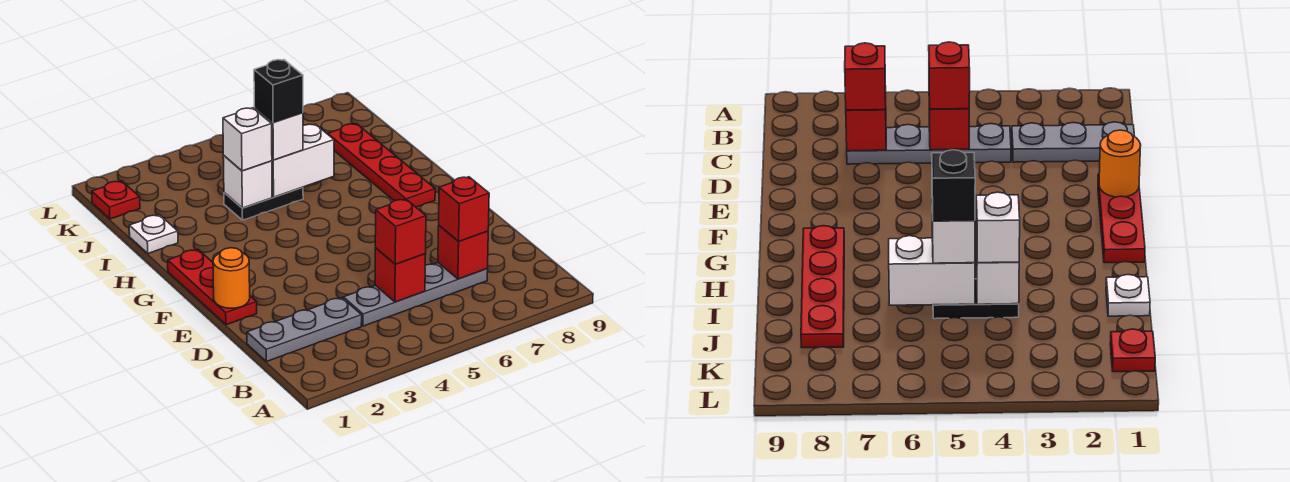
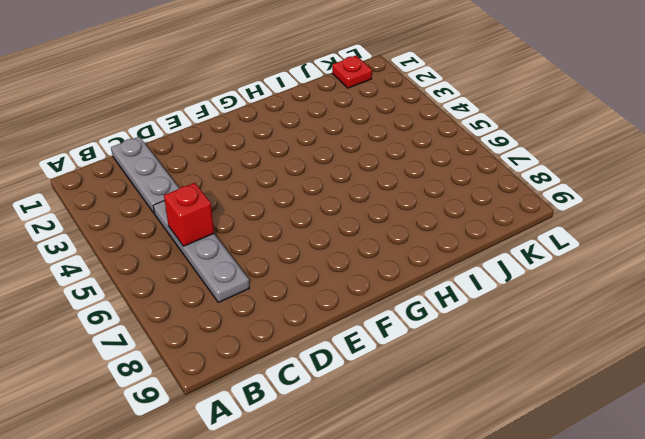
none -> red 1x3 plate [168,249,257,325]
none -> red 1x4 plate [328,124,435,207]
none -> white 1x1 plate [129,215,178,253]

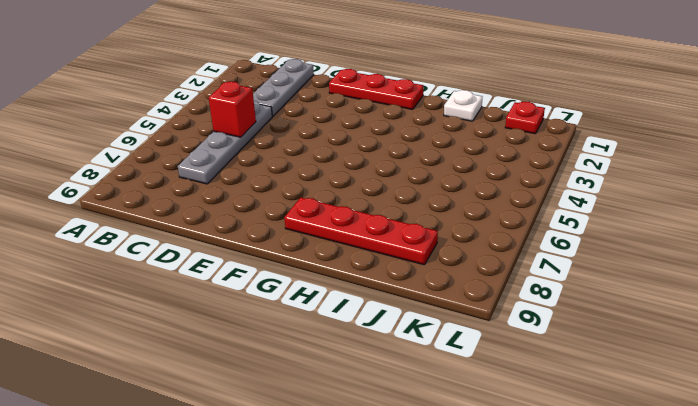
none -> black 1x2 plate [224,187,303,220]
none -> red 1x1 brick [438,226,488,279]
none -> orange 1x1 round brick [213,248,250,308]

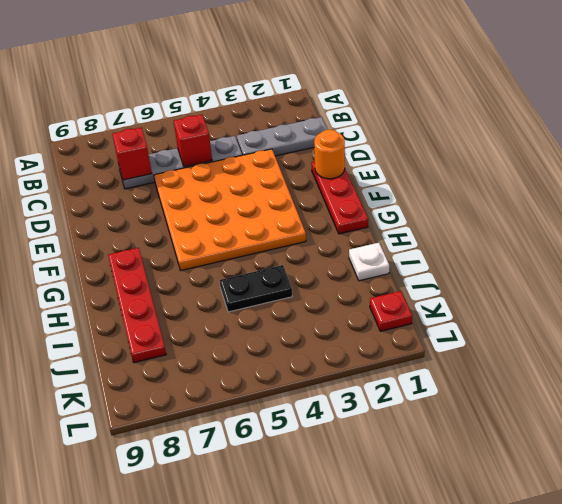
orange 4x4 plate [154,149,306,270] -> none
none -> white 1x1 brick [223,156,272,208]
none -> white 1x2 brick [272,124,334,197]
none -> red 1x1 brick [375,199,426,264]

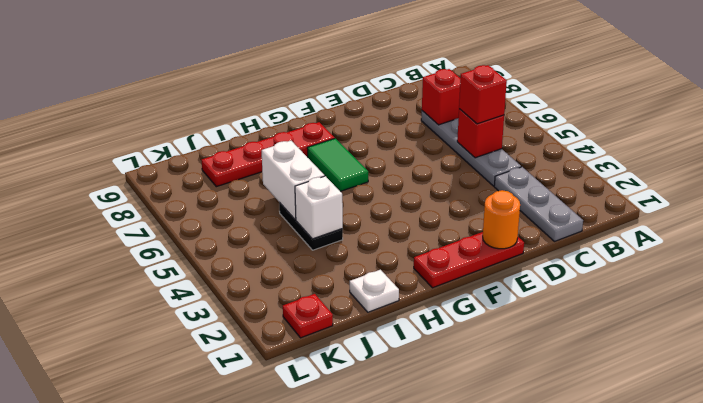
green 1x2 tile [307,138,368,191] -> none
none -> red 1x1 brick [439,177,489,241]
none -> white 1x1 brick [223,108,272,171]
none -> white 1x1 brick [254,108,303,160]

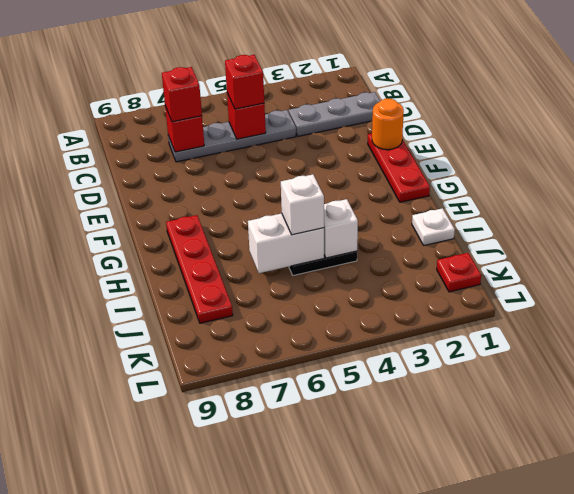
none -> white 1x1 brick [223,108,272,171]
none -> black 1x1 brick [254,60,303,123]

